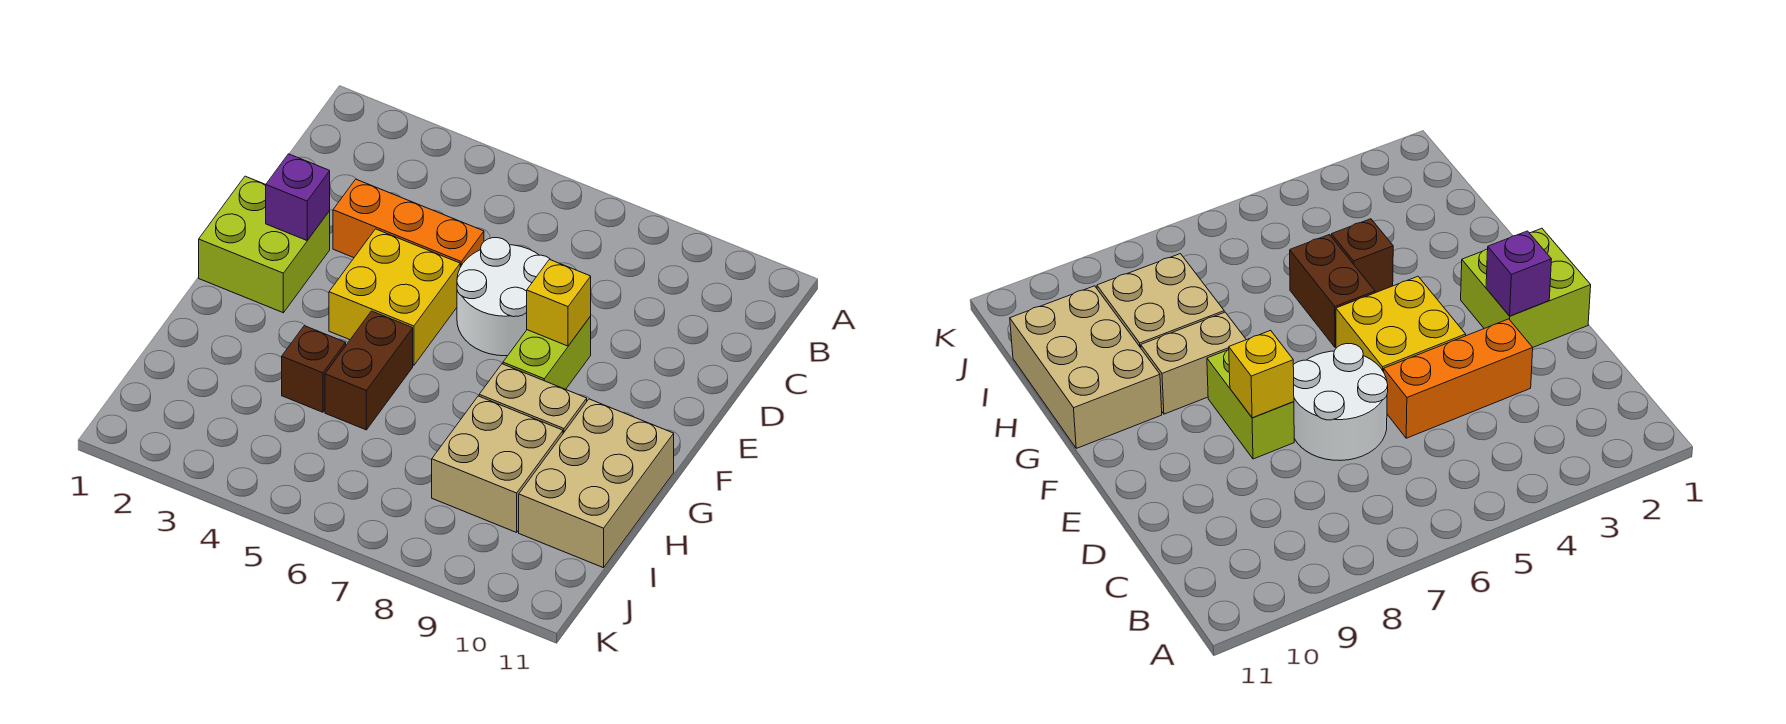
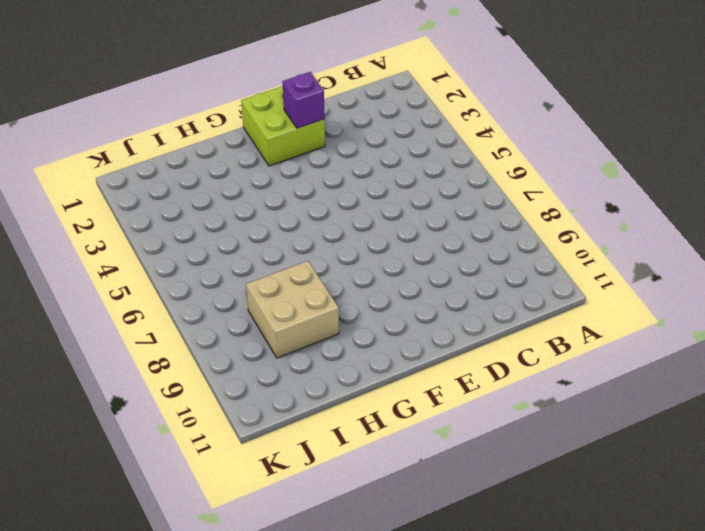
none -> orange 1x3 brick [333,179,484,267]
none -> white 2x2 round brick [457,238,551,356]
none -> yellow 2x2 brick [329,229,460,365]

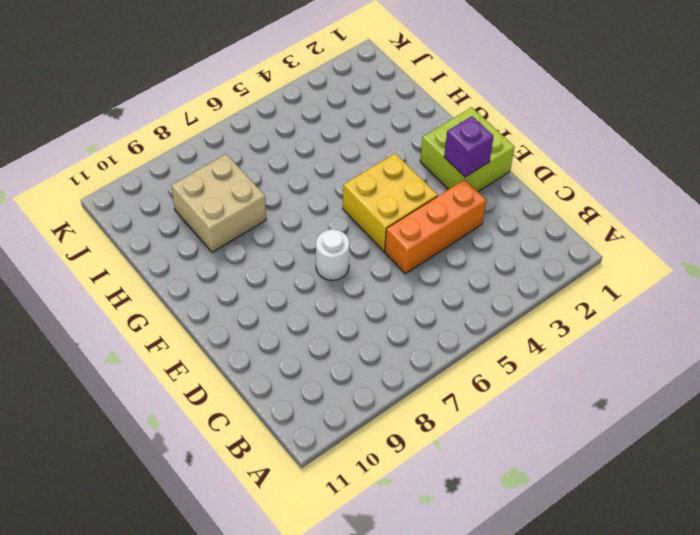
white 1x1 round brick [316,229,350,280] -> white 2x2 round brick [457,238,551,356]
none -> lime 1x2 brick [503,316,591,389]
none -> brown 1x2 brick [325,311,413,430]
none -> tan 1x2 brick [479,364,587,433]

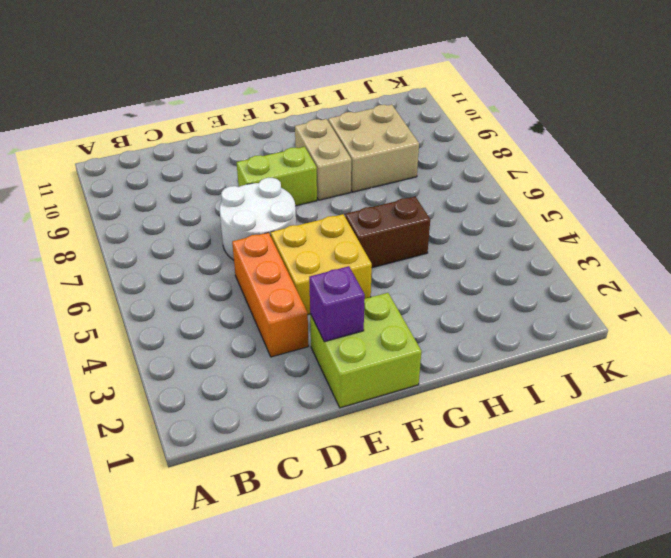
none -> tan 2x3 brick [519,399,674,568]
none -> brown 1x1 brick [282,326,346,412]
none -> yellow 1x1 brick [526,260,591,346]

